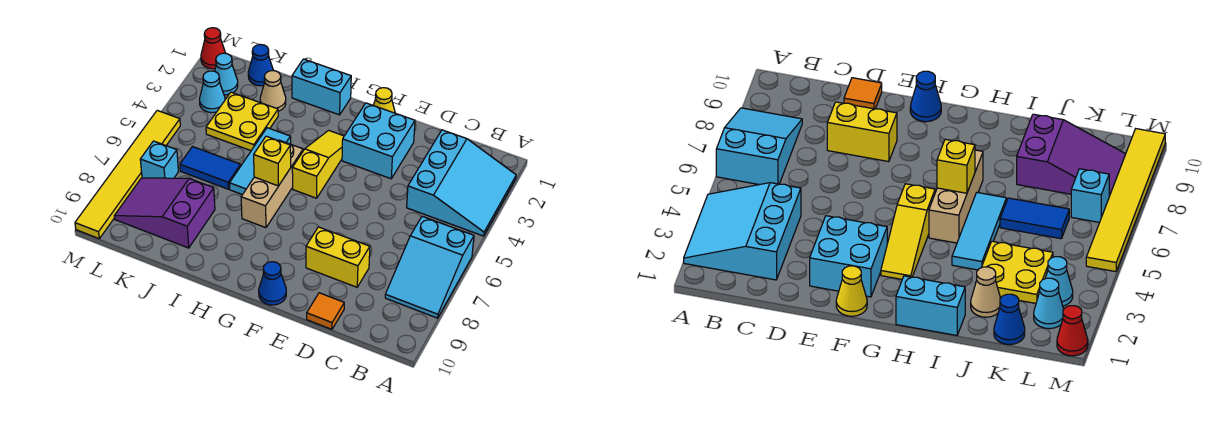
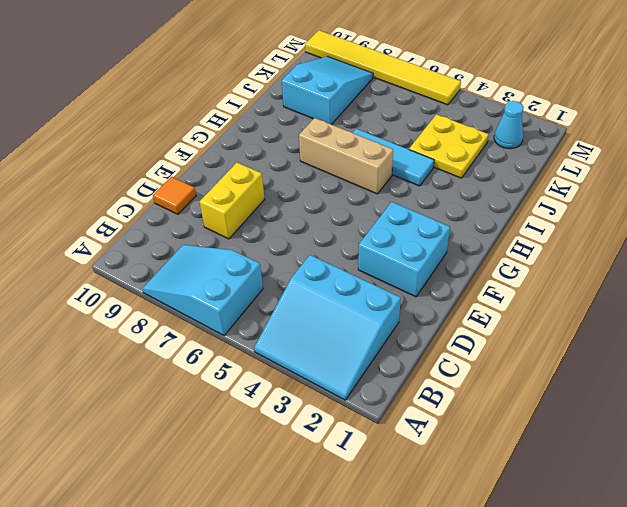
cyan 2x3 slope [282,56,373,125] -> purple 2x3 slope [114,178,215,248]
none -> yellow 1x1 cone [373,88,395,113]
none -> blue 1x1 cone [259,262,286,305]
none -> yellow 1x3 slope [292,130,344,198]

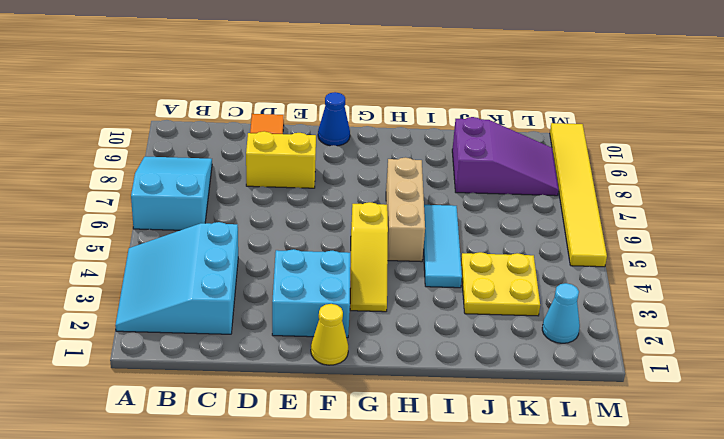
none -> cyan 1x2 brick [292,59,351,115]
none -> tan 1x1 cone [260,70,286,111]
none -> blue 1x2 tile [180,147,241,189]

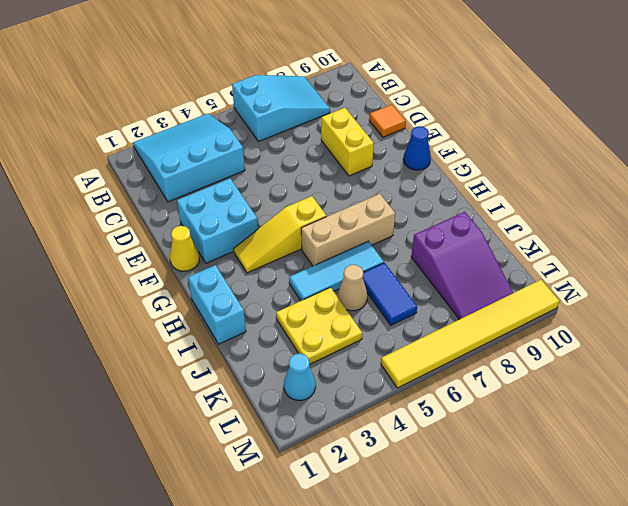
tan 1x1 cone [337,265,367,311] -> tan 1x1 cone moved to [260,70,286,111]
none -> blue 1x1 cone [248,44,273,86]
none -> cyan 1x1 cone [200,71,225,113]
none -> cyan 1x1 brick [140,141,178,178]

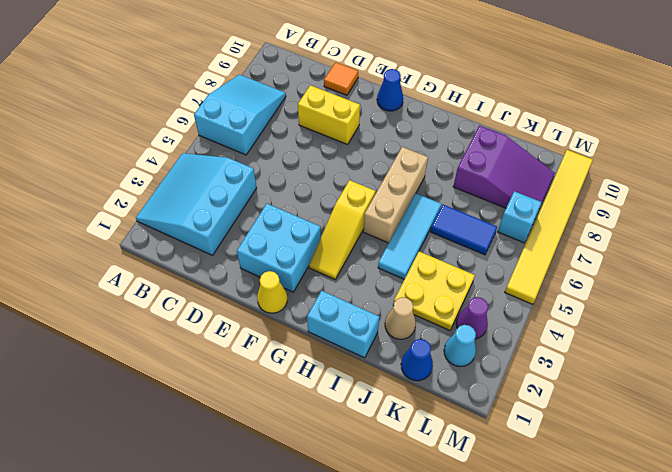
purple 1x1 cone [456,297,488,339] -> cyan 1x1 cone [200,71,225,113]
none -> red 1x1 cone [201,28,226,69]
none -> yellow 1x1 brick [254,136,291,186]

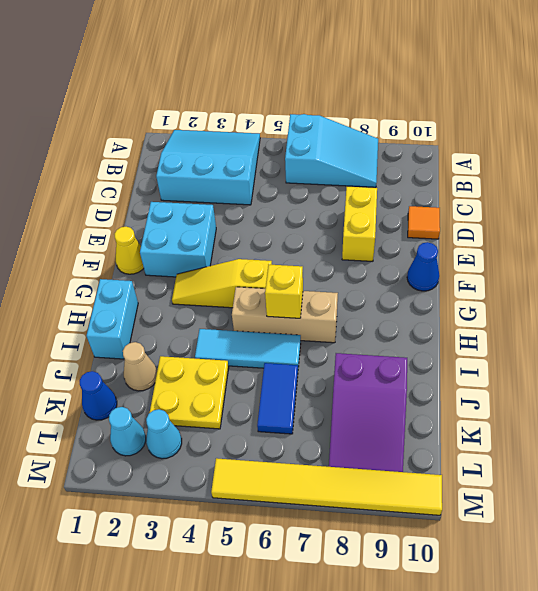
none -> cyan 1x1 brick [140,141,178,178]
none -> red 1x1 cone [201,28,226,69]

